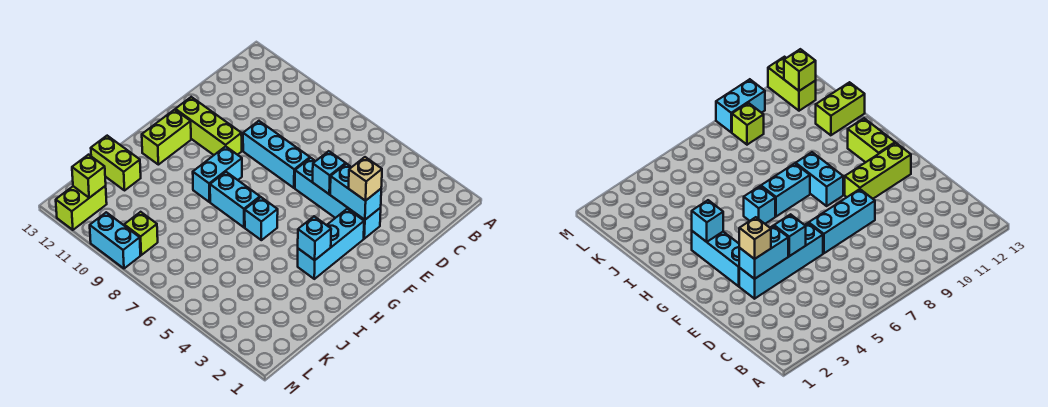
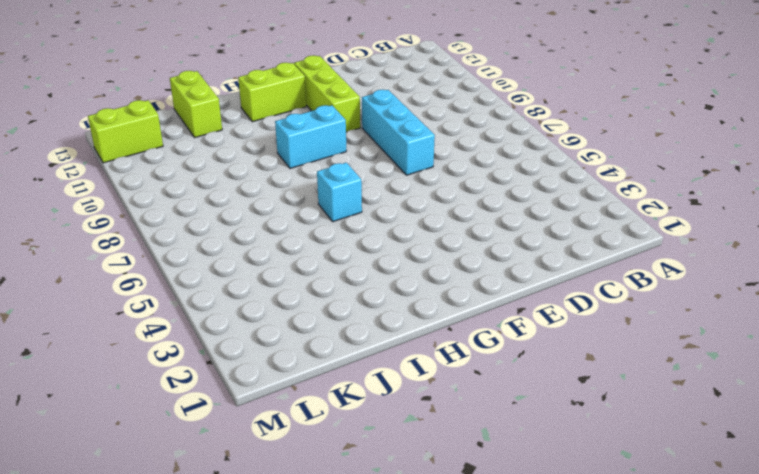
none -> cyan 1x4 brick [295,158,381,239]
none -> cyan 1x3 brick [298,209,364,279]
none -> cyan 1x2 brick [210,172,260,227]

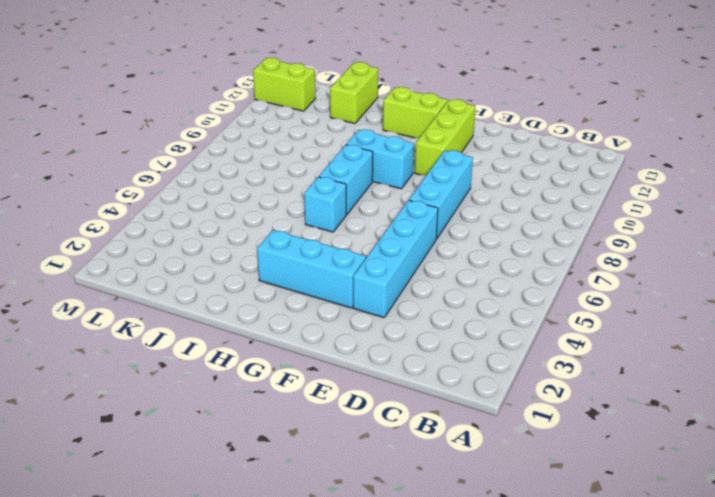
none -> lime 1x1 brick [124,212,158,255]
none -> cyan 1x2 brick [90,212,140,268]
none -> cyan 1x2 brick [330,164,381,220]

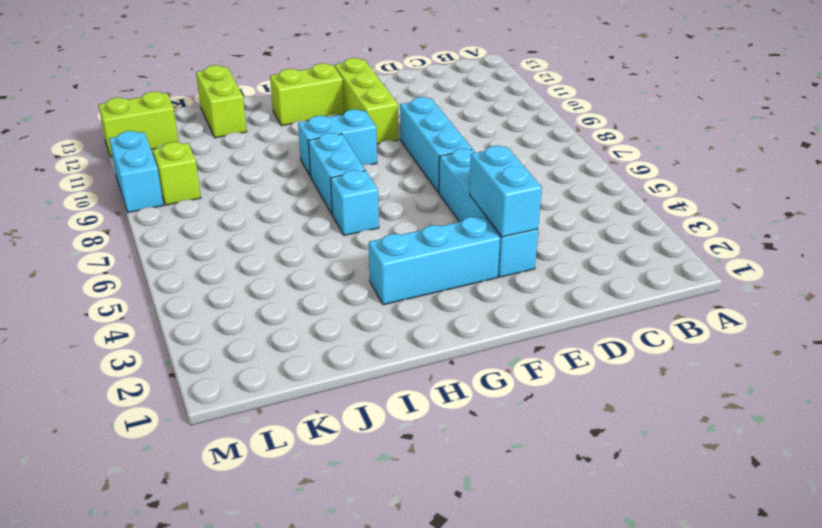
none -> cyan 1x1 brick [313,151,346,194]
none -> cyan 1x1 brick [298,216,331,260]
none -> lime 1x1 brick [72,155,106,198]

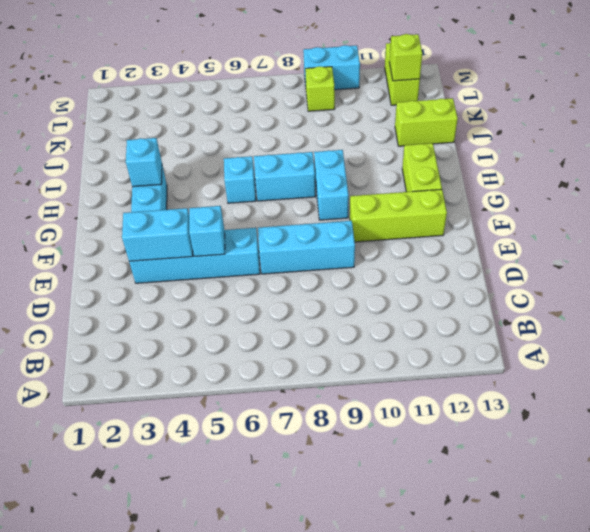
none -> tan 1x1 brick [349,157,382,201]

